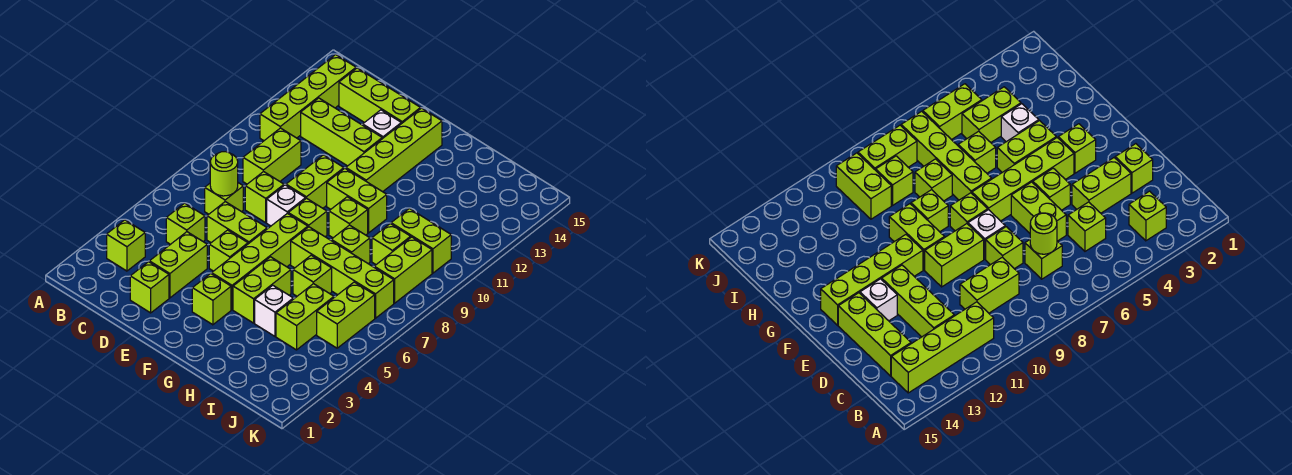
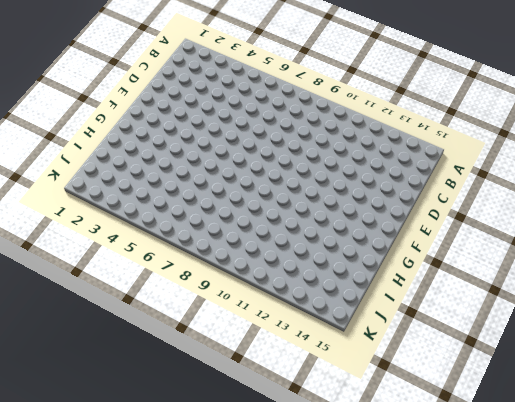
none -> lime 1x1 brick [107,220,145,271]
none -> lime 1x4 brick [260,55,356,141]
none -> lime 1x1 brick [166,203,205,244]
none -> lime 1x1 brick [205,183,243,214]

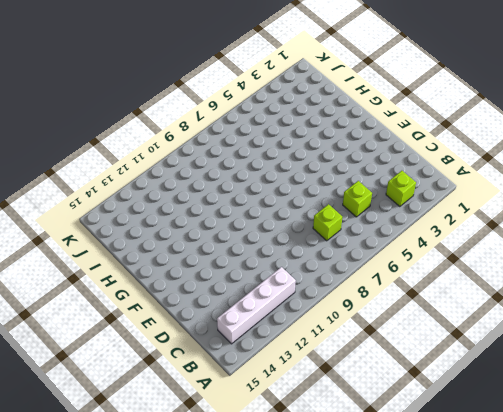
white 1x4 brick [217,267,296,344] -> lime 1x4 brick [260,55,356,141]
none -> lime 1x2 brick [243,128,301,184]
none -> lime 1x3 brick [301,98,382,166]
none -> lime 1x3 brick [339,68,421,124]
none -> lime 1x1 brick [130,262,169,313]

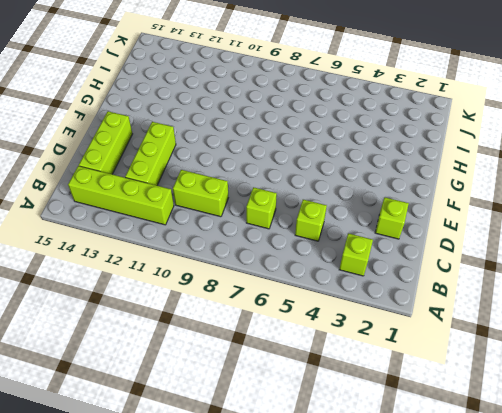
none -> lime 1x2 brick [149,232,207,298]
none -> lime 1x2 brick [207,202,267,244]
none -> lime 1x1 brick [245,172,284,223]
none -> lime 1x1 brick [209,230,248,271]

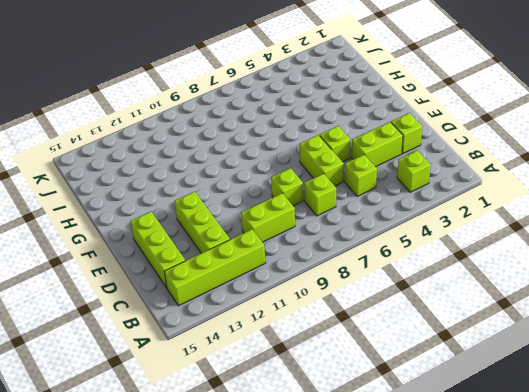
none -> white 1x1 brick [267,185,306,226]
none -> lime 1x2 brick [286,155,344,208]
none -> white 1x1 brick [363,110,401,139]
none -> lime 1x1 brick [192,274,231,325]

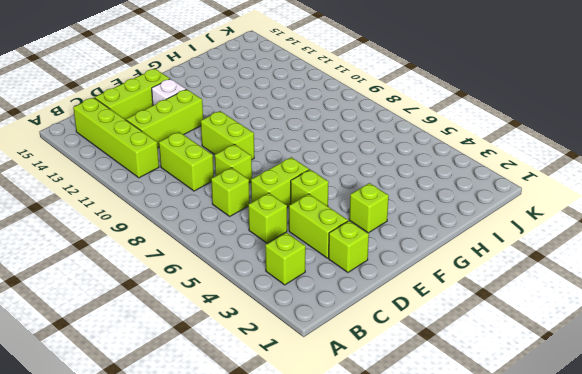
none -> white 1x1 brick [267,185,306,226]
none -> lime 1x4 brick [212,213,308,310]
none -> lime 1x1 brick [288,198,327,237]
none -> lime 1x2 brick [327,168,387,233]

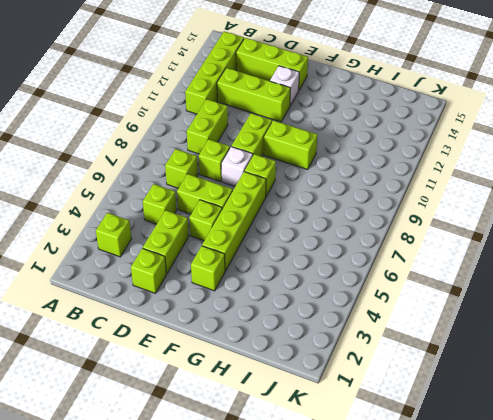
none -> lime 1x4 brick [346,108,442,192]
none -> lime 1x2 brick [233,257,291,323]
none -> lime 1x4 brick [291,227,394,318]
none -> lime 1x1 brick [329,197,368,238]

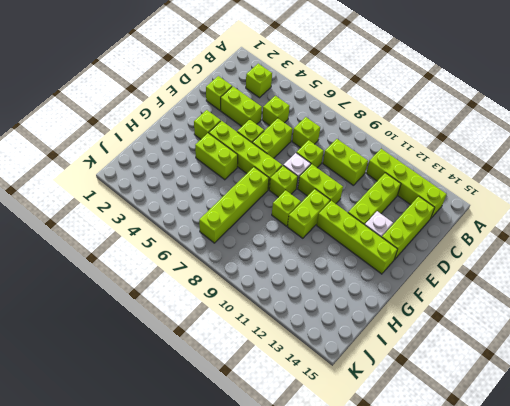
none -> white 1x1 brick [255,285,293,336]
none -> lime 1x1 brick [293,255,332,296]
none -> lime 1x1 brick [331,225,370,263]
none -> lime 1x2 brick [276,284,334,350]

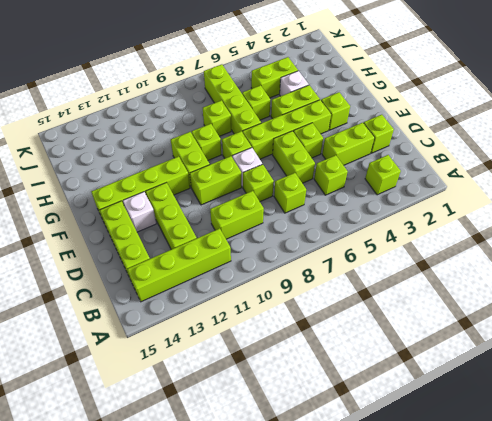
none -> lime 1x1 brick [372,224,411,264]
none -> lime 1x2 brick [391,209,451,273]
none -> lime 1x2 brick [317,282,375,348]
none -> lime 1x2 brick [374,237,432,303]

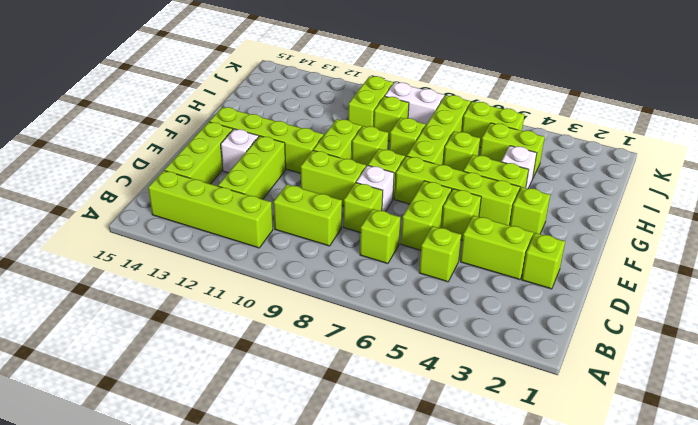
white 1x2 brick [385,82,444,126] -> lime 1x2 brick [374,237,432,303]
none -> lime 1x1 brick [107,220,145,271]
none -> lime 1x1 round brick [210,152,238,196]

